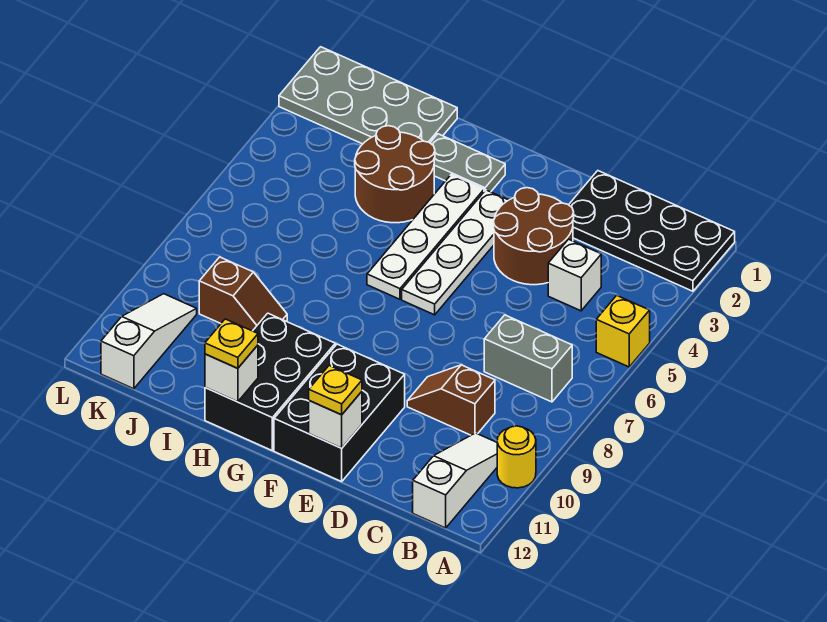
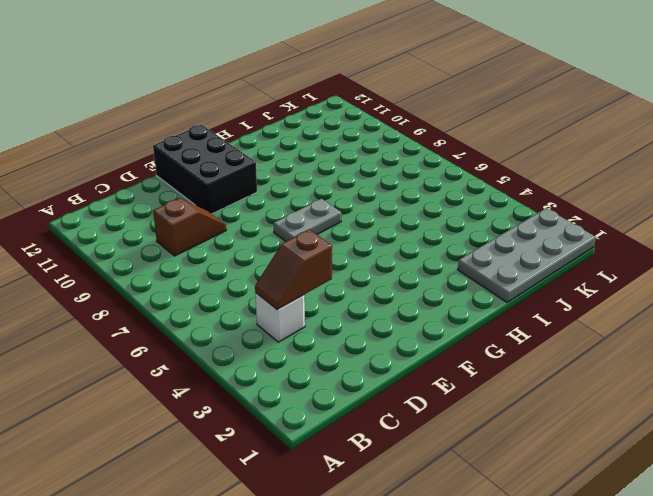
brown 1x2 slope [255,229,332,310] -> brown 1x2 slope moved to [199,257,287,331]
grey 1x2 plate [273,199,341,241] -> grey 1x2 plate moved to [430,134,505,192]
none -> black 2x4 plate [569,171,735,291]
none -> yellow 1x1 brick [596,295,650,367]
none -> yellow 1x1 round brick [497,426,536,488]

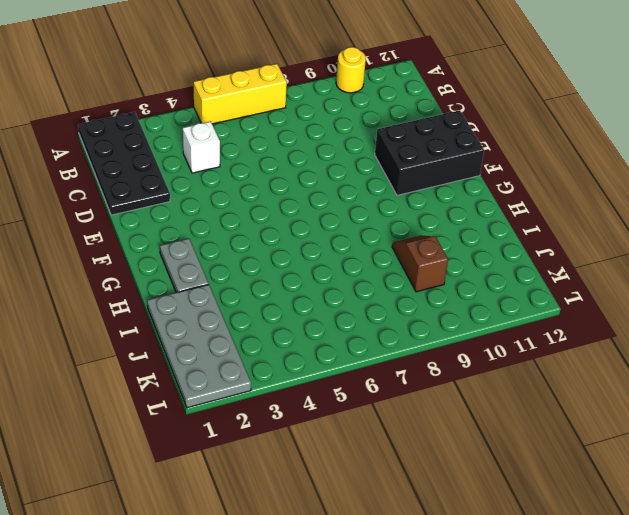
yellow 1x3 brick [194,64,287,124] -> yellow 1x1 brick [596,295,650,367]
none -> grey 1x2 brick [484,315,572,402]
none -> white 1x3 slope [413,433,497,528]
none -> brown 1x2 slope [407,365,495,435]

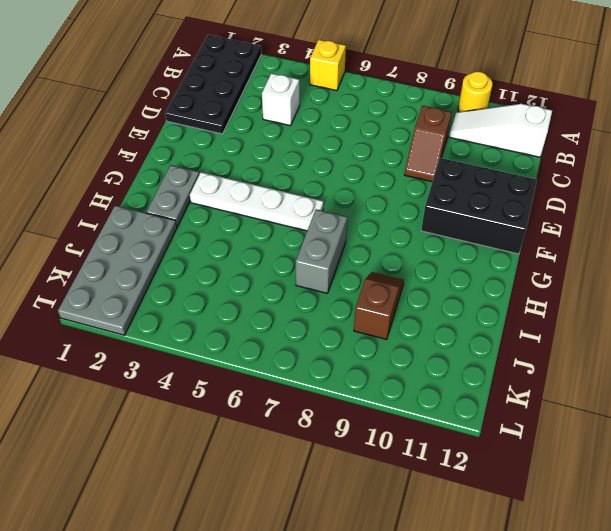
grey 1x2 brick [296,209,347,293] -> grey 1x2 brick moved to [484,315,572,402]
none -> brown 2x2 round brick [493,188,574,285]
none -> white 1x4 plate [402,190,508,315]
none -> black 2x3 brick [205,313,335,451]

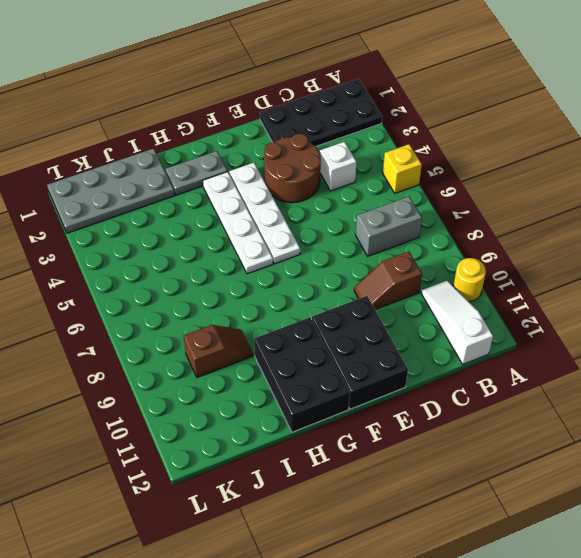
none -> brown 2x2 round brick [355,126,435,223]
none -> white 1x3 slope [101,294,197,389]
none -> white 1x1 brick [309,392,362,448]

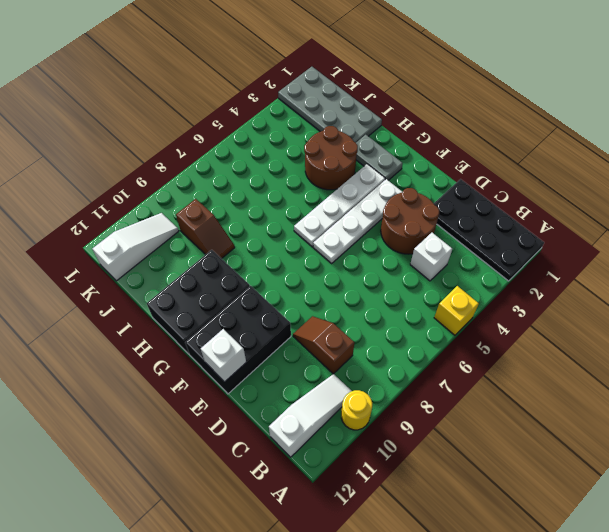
none -> grey 1x2 brick [484,315,572,402]
none -> white 1x1 brick [205,345,258,402]
none -> yellow 1x1 plate [309,366,362,415]

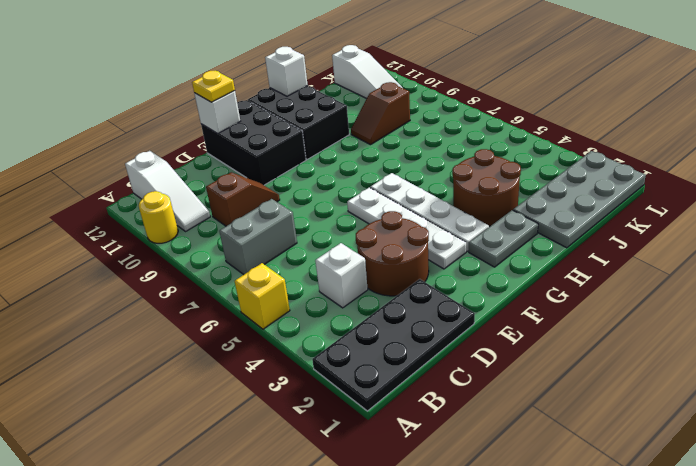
none -> yellow 1x1 plate [205,319,258,368]

